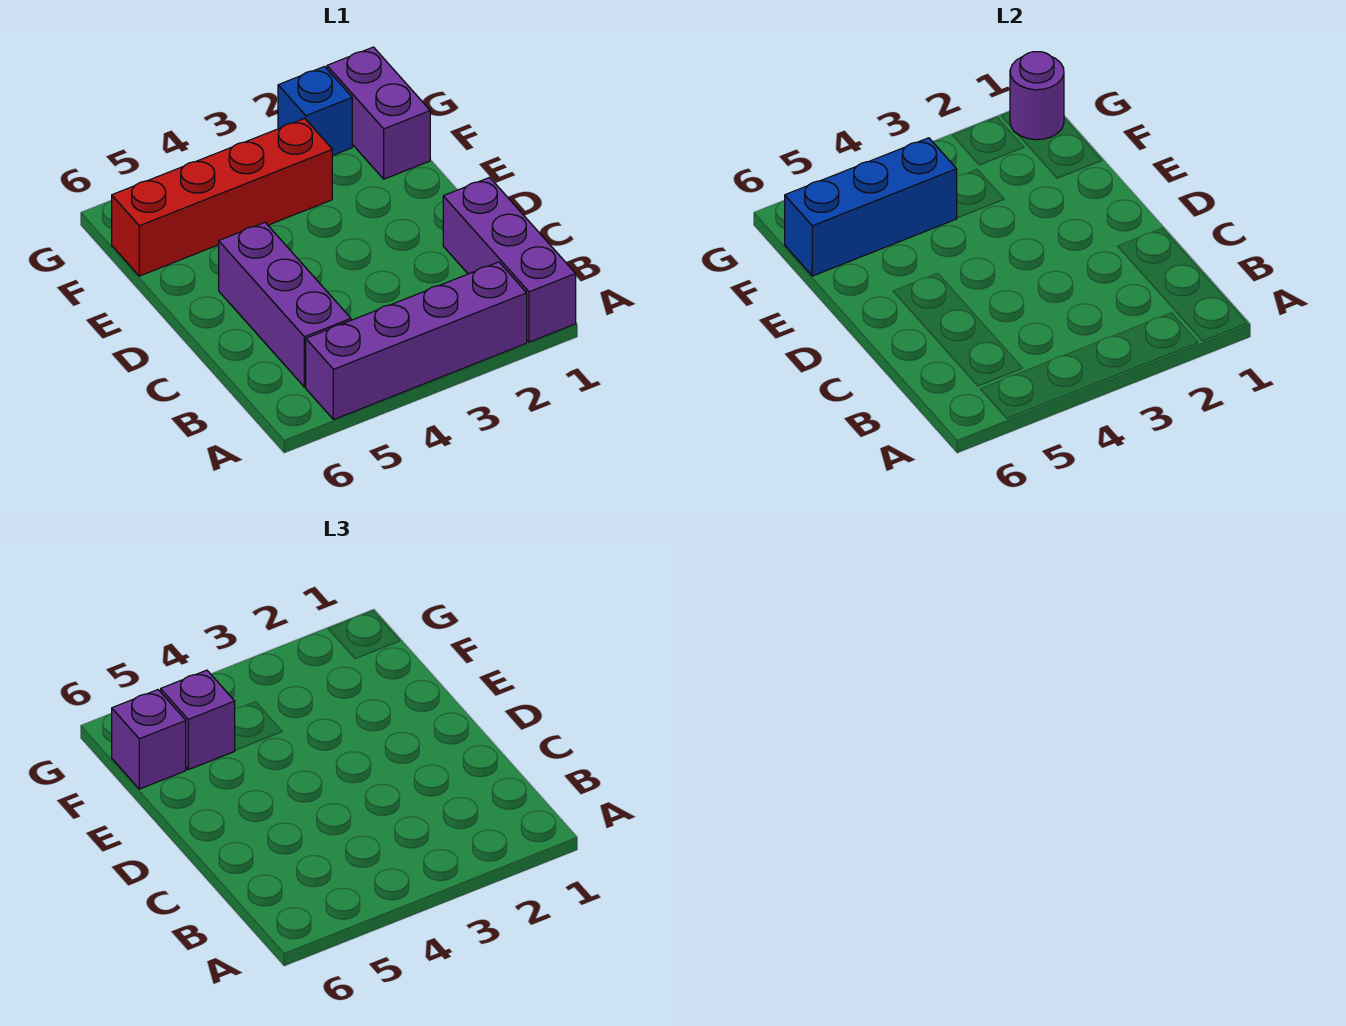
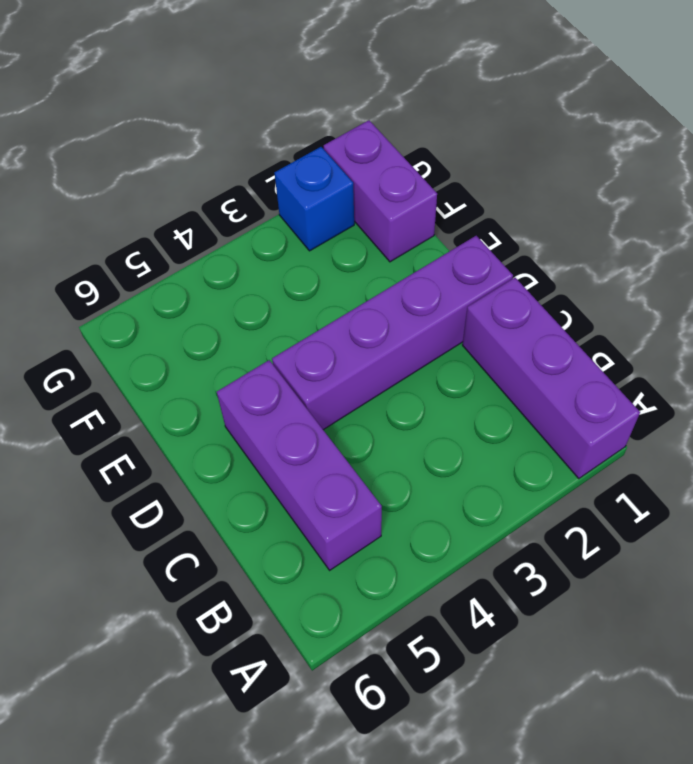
purple 1x4 brick [272,236,513,430] -> purple 1x4 brick moved to [306,262,527,420]
none -> red 1x4 brick [112,118,332,276]
none -> blue 1x3 brick [785,138,957,276]

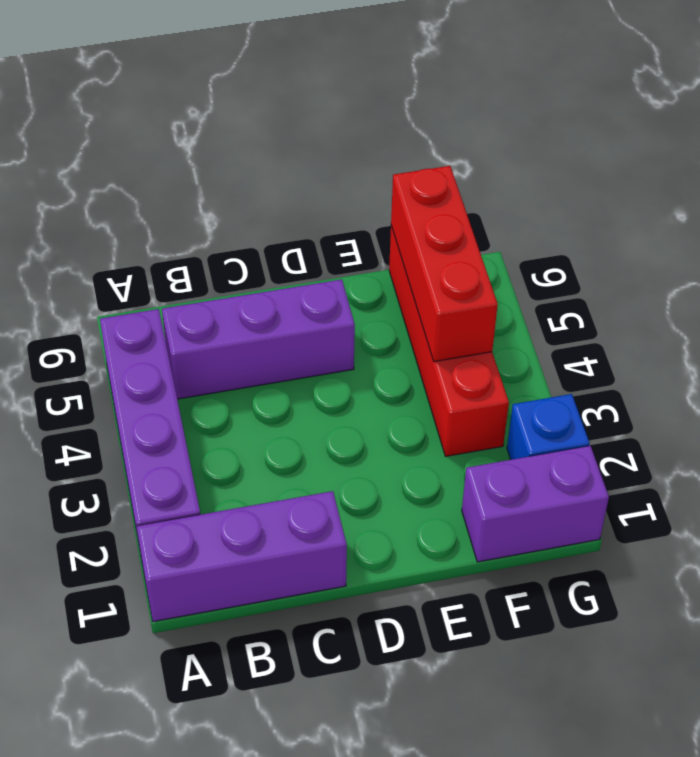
red 1x3 brick [391,166,498,362] -> blue 1x3 brick [785,138,957,276]
none -> purple 1x1 round brick [1010,52,1064,140]
none -> purple 1x1 brick [161,670,235,770]

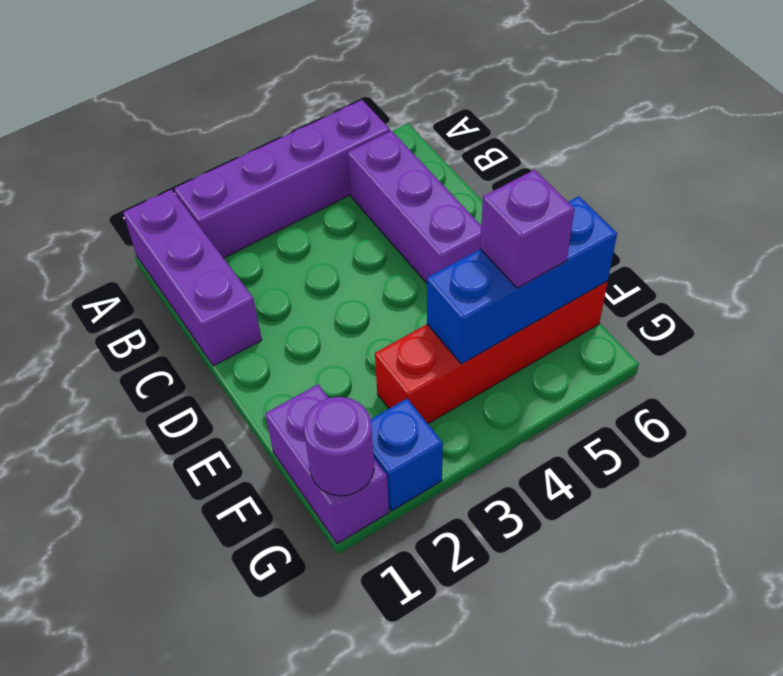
none -> purple 1x1 brick [112,690,186,789]

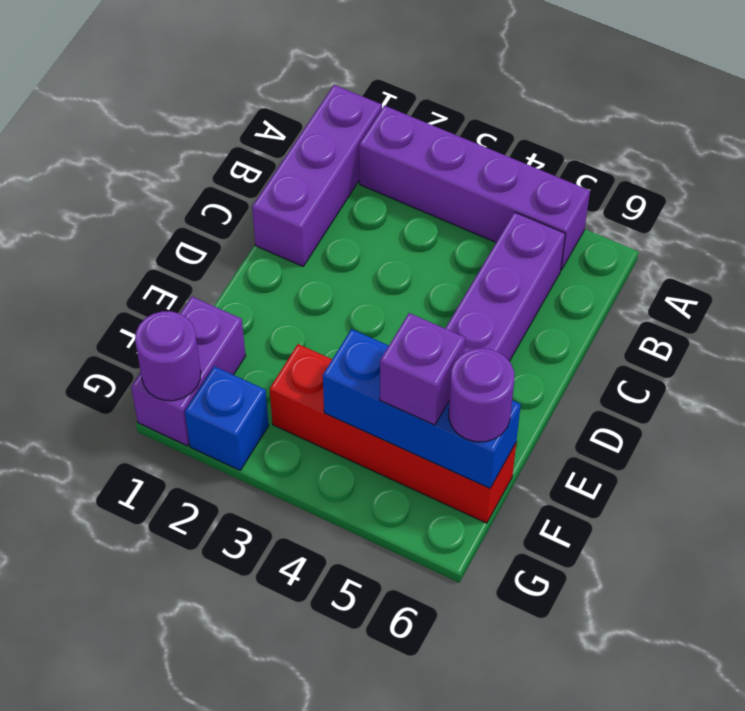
purple 1x1 round brick [449,348,514,442] -> purple 1x1 brick [112,690,186,789]

